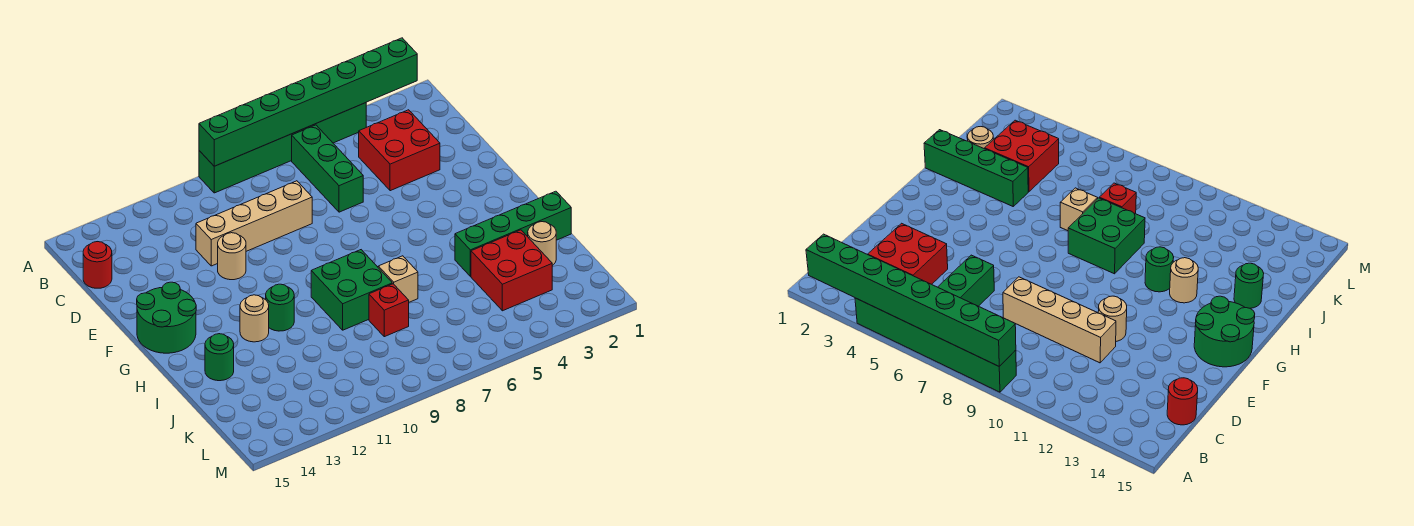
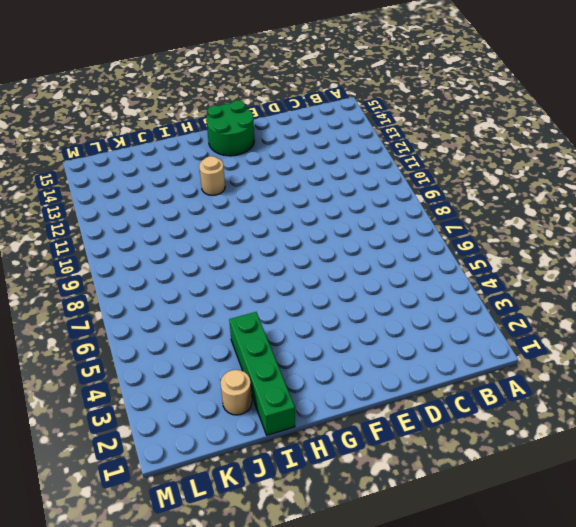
none -> green 1x6 brick [199,103,366,193]
none -> green 1x3 brick [292,125,363,212]
none -> red 2x2 brick [359,110,440,191]

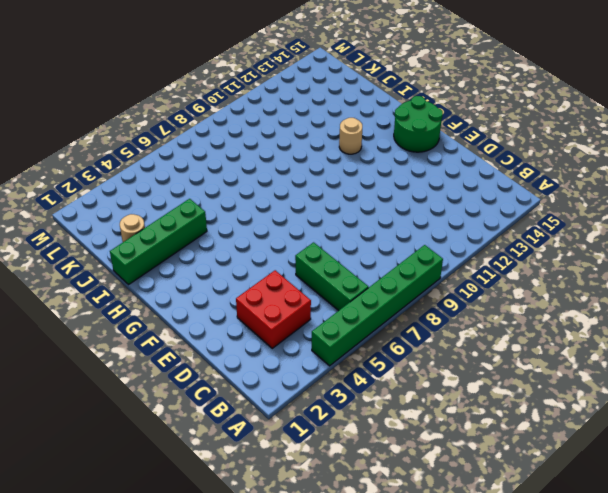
none -> red 1x1 round brick [83,242,112,288]
none -> tan 1x4 brick [196,181,312,266]
none -> tan 1x1 round brick [218,233,246,280]

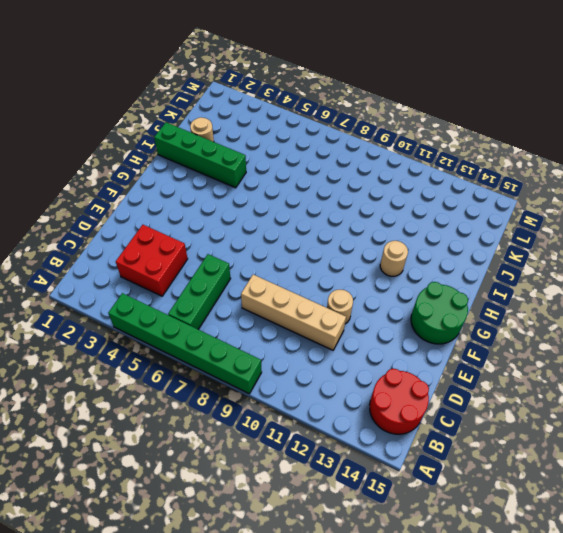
red 2x2 round brick [370,369,429,434] -> red 1x1 round brick [83,242,112,288]
none -> green 2x2 brick [311,250,392,330]
none -> green 1x1 round brick [266,284,294,331]
none -> tan 1x1 brick [378,256,418,302]

